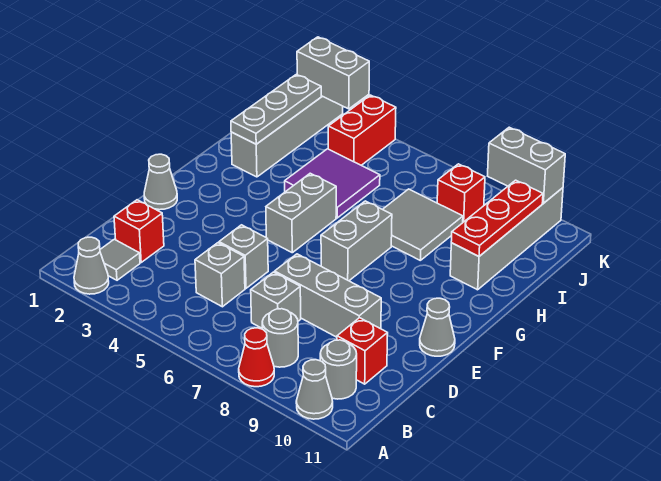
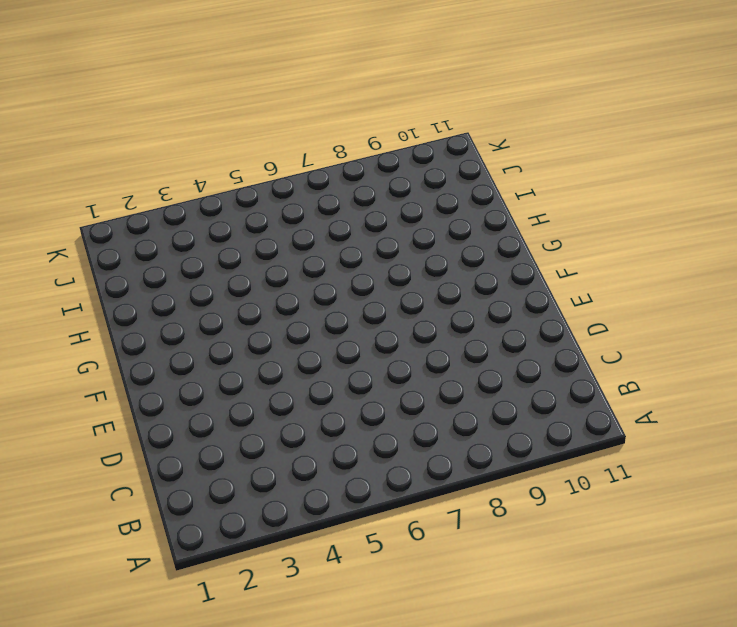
none -> grey 1x1 cone [74,237,109,294]
none -> red 1x1 cone [239,328,274,387]
none -> grey 1x1 cone [296,360,333,419]

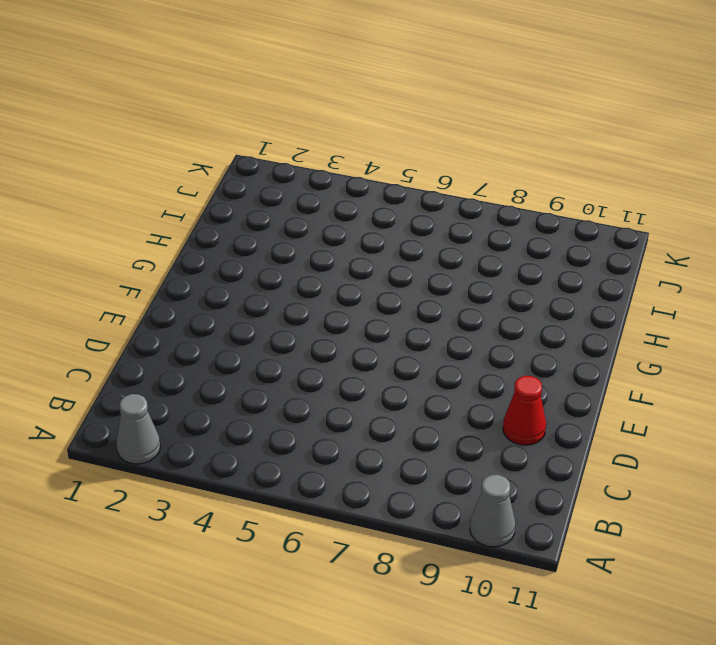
red 1x1 cone [503,376,546,445] -> red 1x1 cone moved to [239,328,274,387]
none -> grey 1x1 tile [100,239,140,280]
none -> grey 1x1 round brick [262,309,298,367]
none -> grey 1x1 round brick [320,340,357,399]

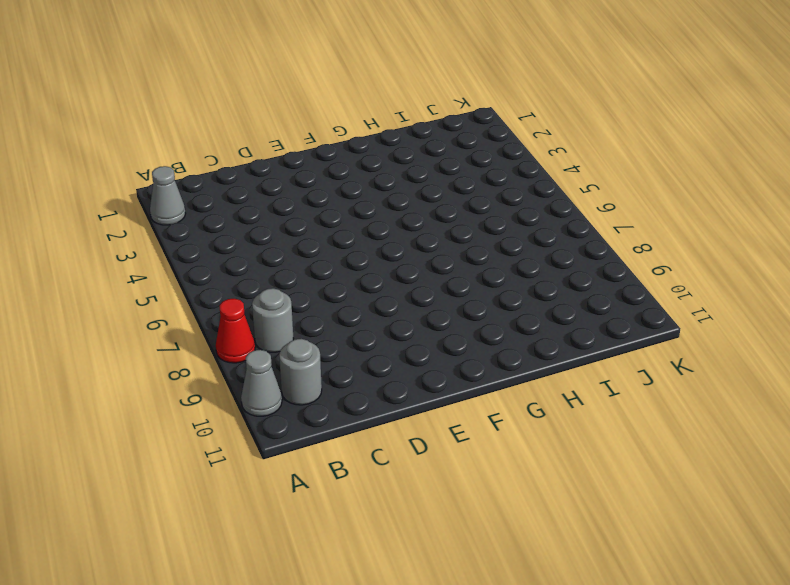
none -> grey 1x1 tile [100,239,140,280]
none -> red 1x1 brick [114,200,164,262]
none -> grey 1x1 brick [195,243,245,307]

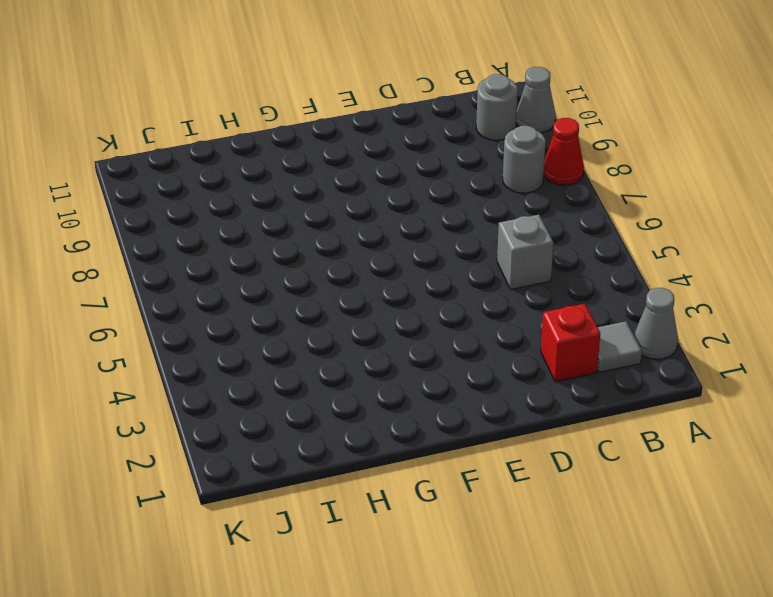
none -> grey 1x1 brick [251,272,301,329]
none -> red 1x1 brick [337,318,388,384]
none -> grey 1x1 brick [219,225,268,288]

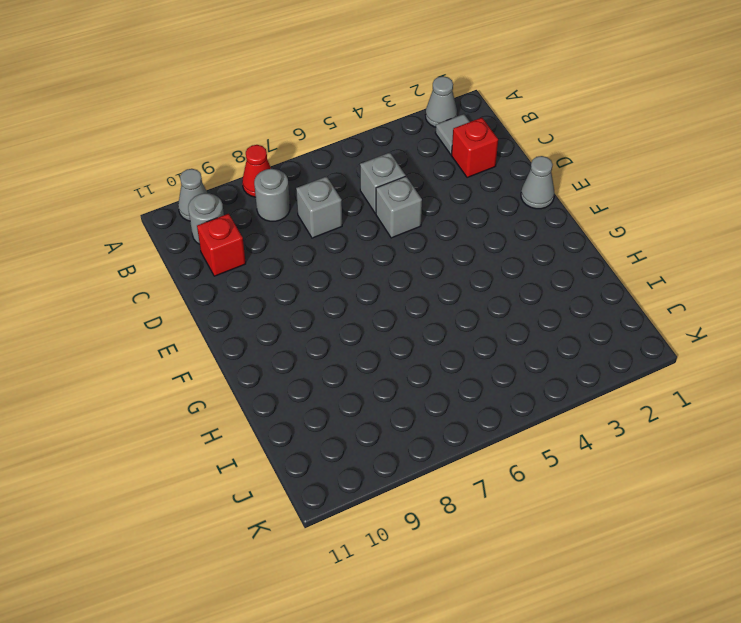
none -> grey 1x3 brick [275,254,381,337]
none -> grey 1x1 cone [420,298,455,356]
none -> grey 1x2 brick [266,173,336,253]

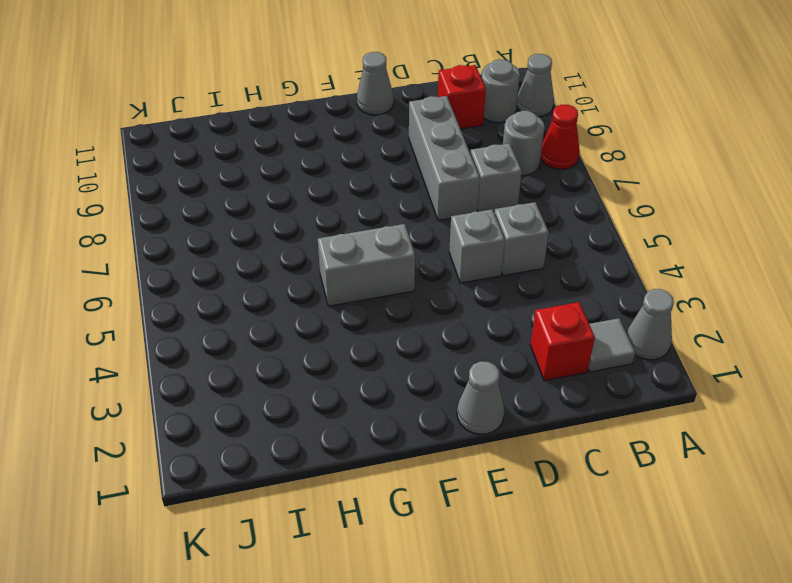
none -> grey 1x2 brick [321,201,392,281]
none -> grey 1x4 brick [231,96,343,177]
none -> purple 2x2 tile [285,149,380,218]

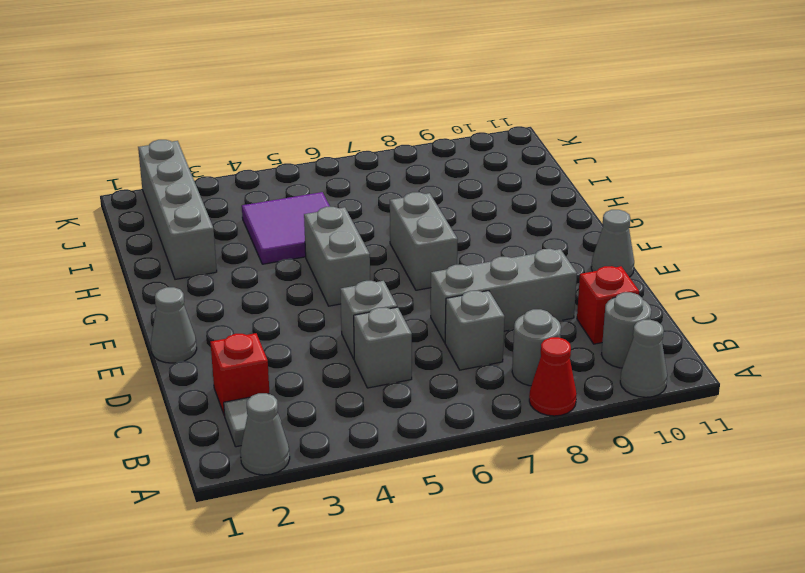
none -> grey 2x2 tile [383,189,463,260]
none -> grey 1x4 brick [450,188,563,290]
none -> red 1x2 brick [328,95,396,165]

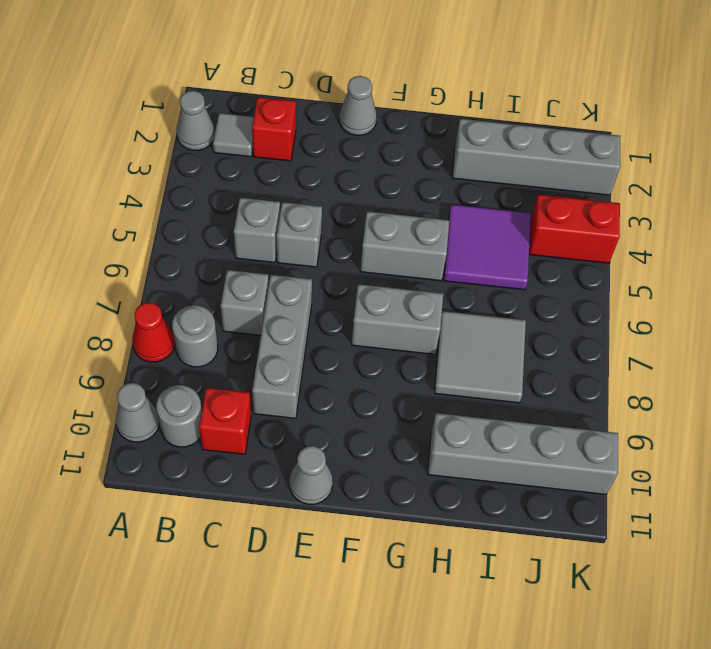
none -> red 1x1 brick [437,164,485,222]
none -> grey 1x3 plate [231,74,321,144]
none -> red 1x3 plate [451,180,543,256]

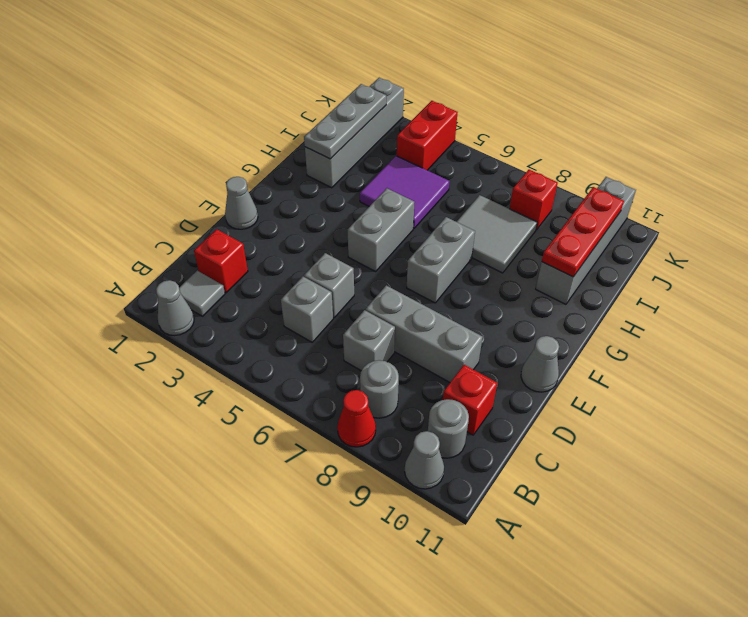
none -> grey 1x2 brick [297,37,369,109]
none -> grey 1x2 brick [488,127,565,203]

